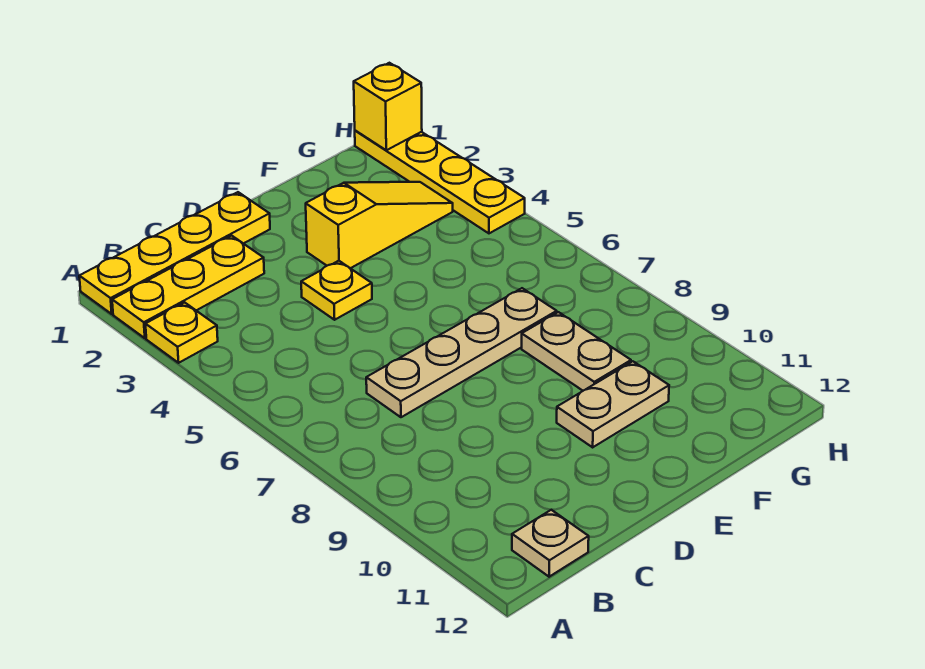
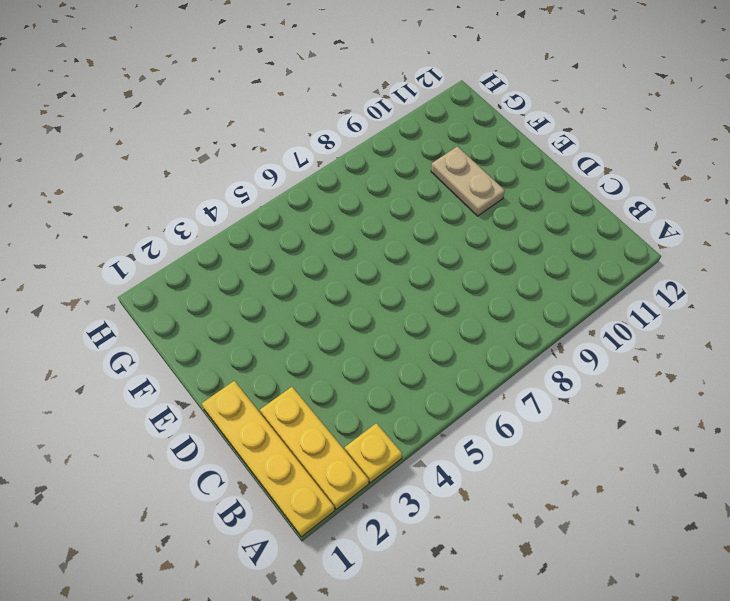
none -> tan 1x1 plate [512,510,589,577]
none -> tan 1x4 plate [366,288,557,417]

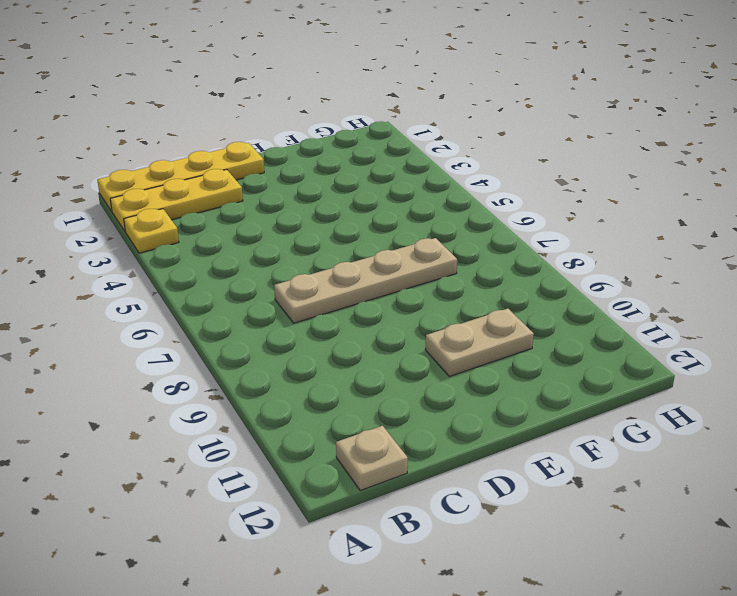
none -> yellow 1x1 plate [301,261,372,320]
none -> yellow 1x3 slope [306,182,453,268]

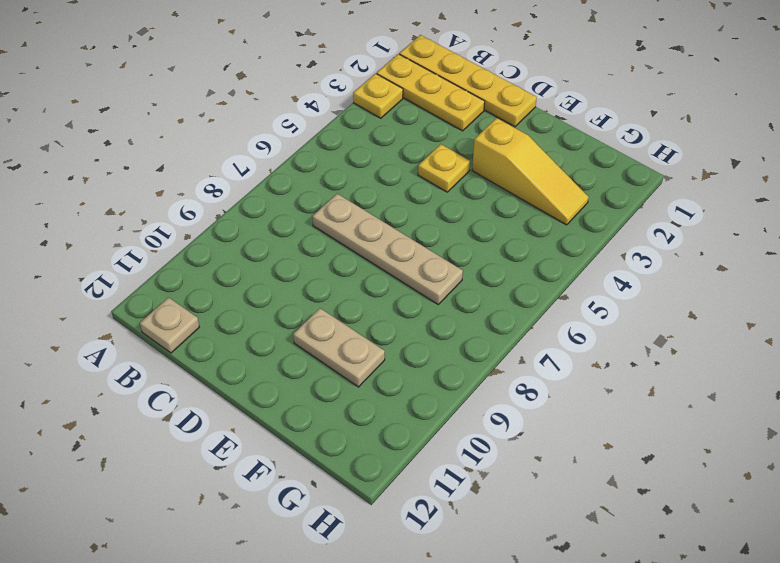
none -> tan 1x2 plate [522,312,631,391]
none -> yellow 1x4 plate [355,130,525,233]

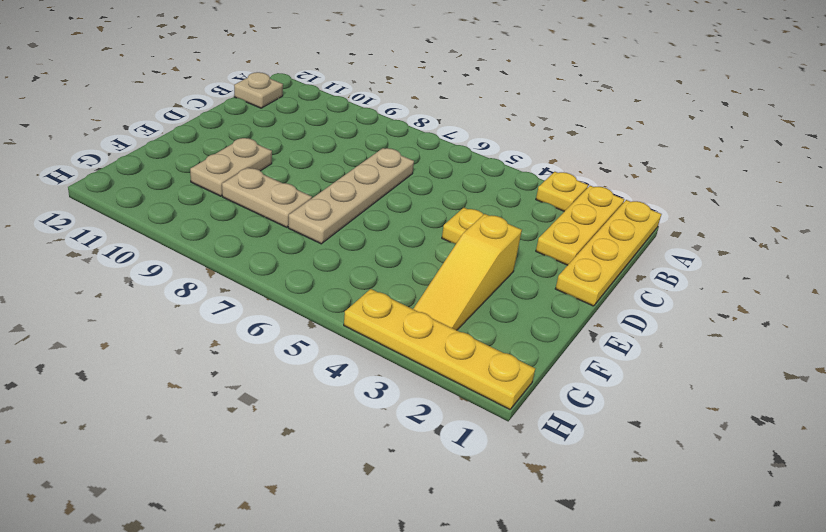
none -> yellow 1x1 brick [354,63,422,150]

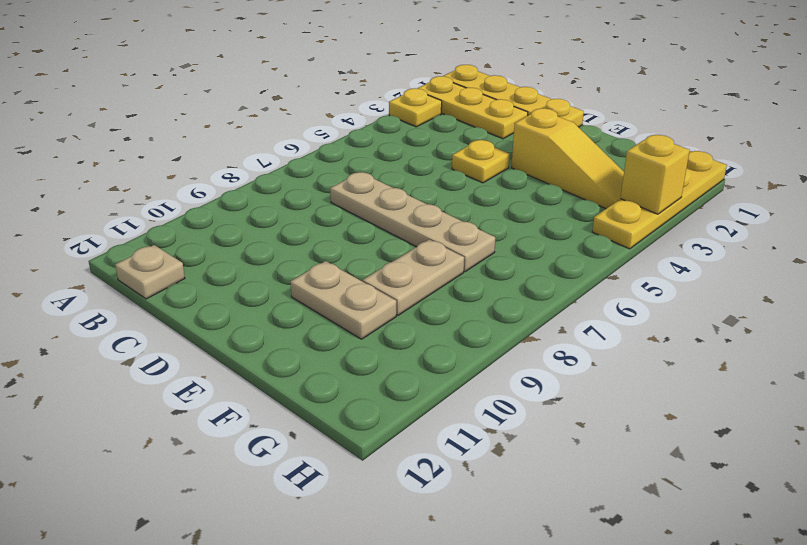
yellow 1x1 brick [621,135,690,214] -> yellow 1x1 brick moved to [354,63,422,150]

